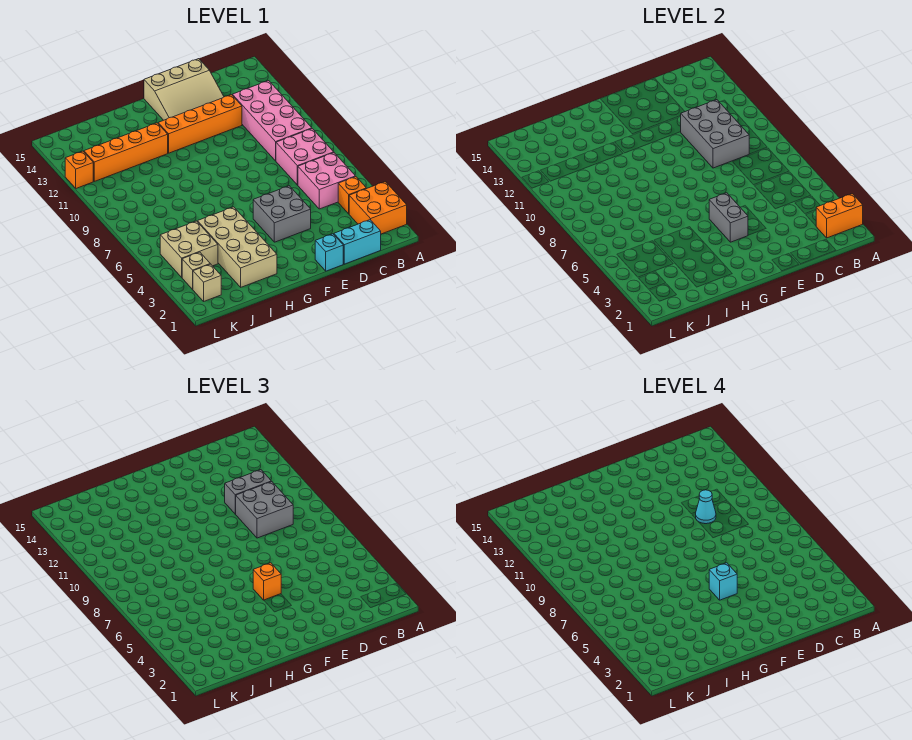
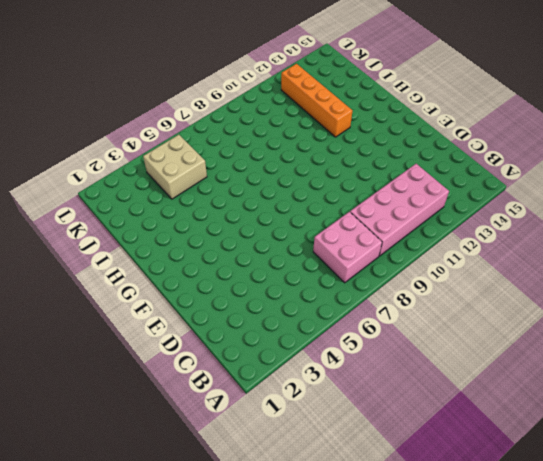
none -> orange 2x2 brick [349,182,407,234]
none -> orange 1x1 brick [338,177,366,214]
none -> pink 2x2 brick [298,153,355,209]

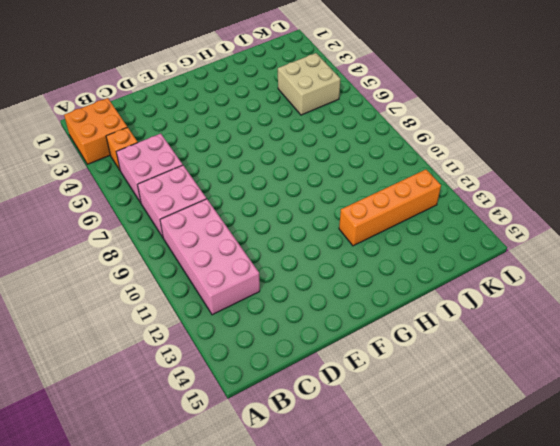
none -> cyan 1x2 brick [334,220,381,264]
none -> orange 1x4 brick [158,95,242,153]
none -> tan 3x3 slope [144,59,224,120]

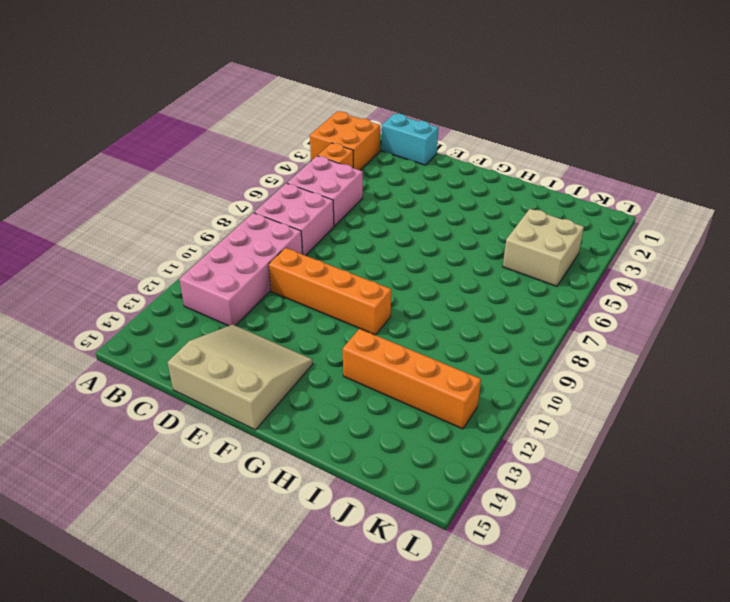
orange 1x4 brick [269,248,391,335] -> orange 1x4 brick moved to [158,95,242,153]
none -> cyan 1x1 brick [315,234,343,271]
none -> grey 2x2 brick [253,186,311,242]
none -> tan 2x4 brick [198,207,277,287]

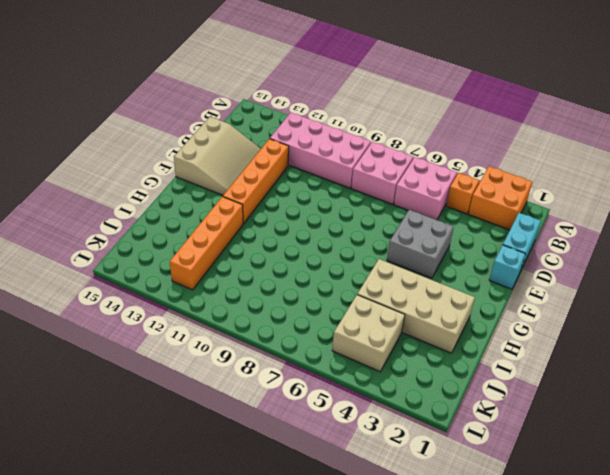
none -> tan 1x1 brick [193,264,221,301]
none -> tan 1x1 brick [182,252,210,289]
none -> orange 1x1 brick [65,151,93,188]

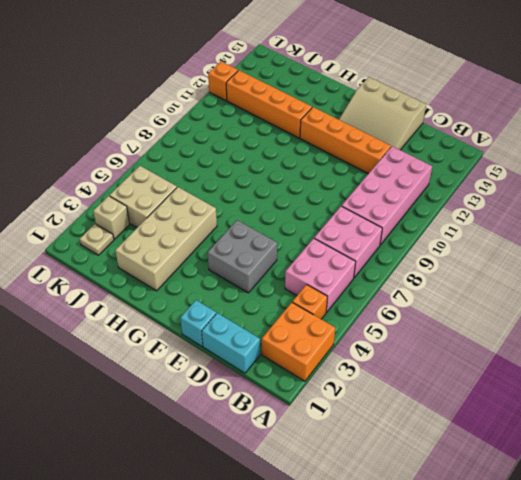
tan 1x1 plate [80,224,114,255] -> tan 1x1 brick [193,264,221,301]
none -> orange 1x2 brick [816,194,863,238]
none -> grey 2x3 brick [681,100,749,168]
none -> grey 1x2 brick [709,193,748,242]

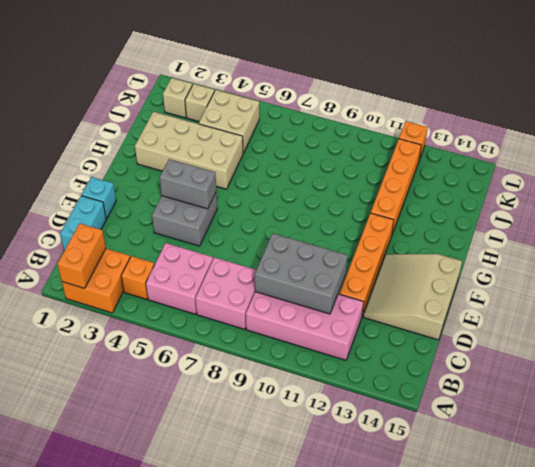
none -> grey 2x2 brick [236,482,293,538]
none -> grey 1x2 brick [225,470,271,514]
none -> orange 1x1 brick [253,563,281,600]

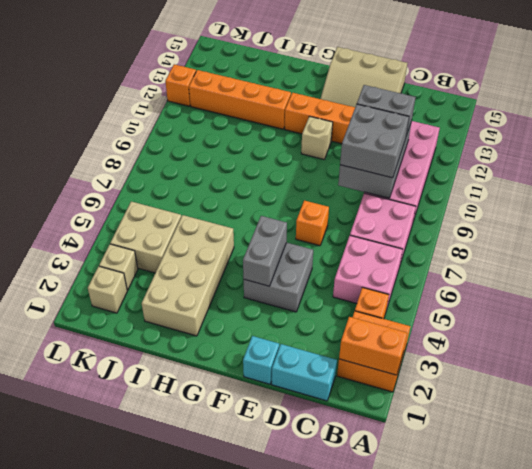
orange 1x1 brick [296,200,329,246] -> orange 1x1 brick moved to [253,563,281,600]
tan 1x1 brick [301,116,333,159] -> none
none -> cyan 1x1 cone [696,490,716,524]
none -> cyan 1x1 brick [709,563,737,600]

